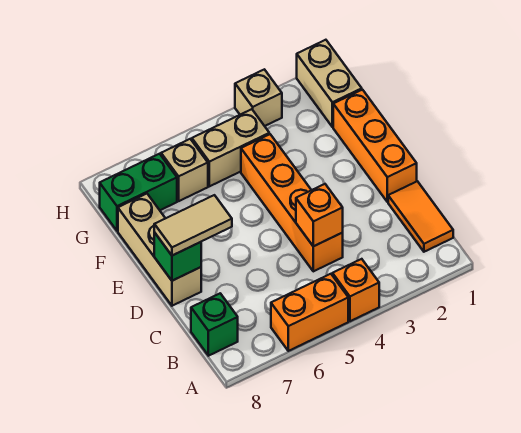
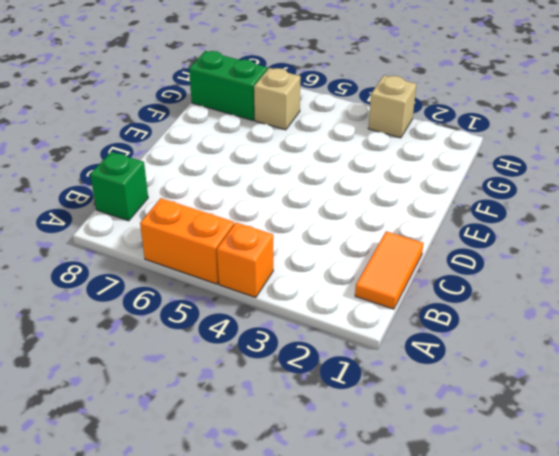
none -> orange 1x4 brick [241,134,343,271]
none -> orange 1x3 brick [333,90,417,202]
none -> tan 1x3 brick [118,194,201,306]

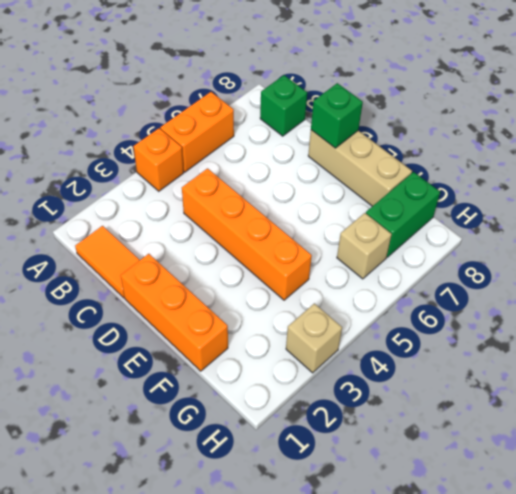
none -> tan 1x2 brick [297,40,362,127]
none -> tan 1x2 brick [192,109,269,186]
none -> orange 1x1 brick [296,184,343,246]

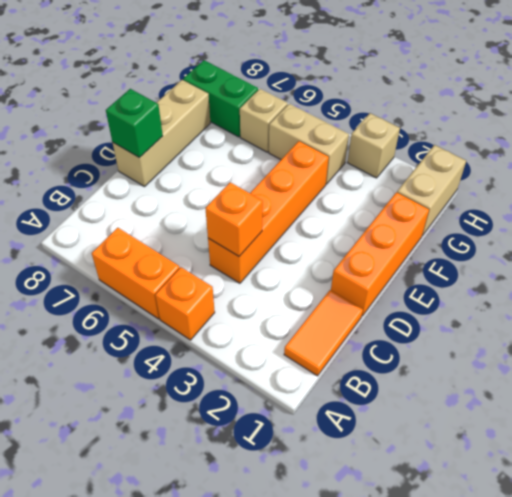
none -> green 1x1 brick [191,293,238,356]
none -> tan 1x2 tile [154,195,232,256]

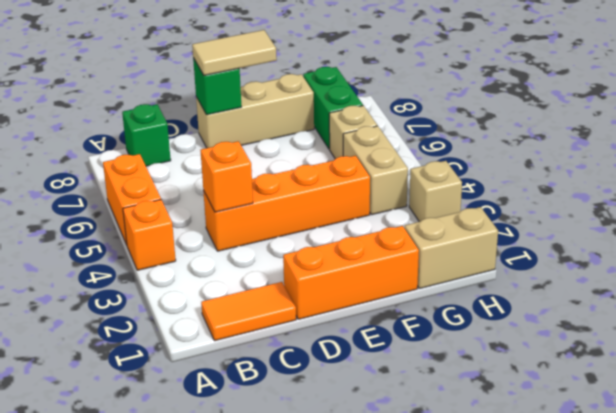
tan 1x2 tile [192,30,277,75] -> tan 1x2 tile turned to [154,195,232,256]

